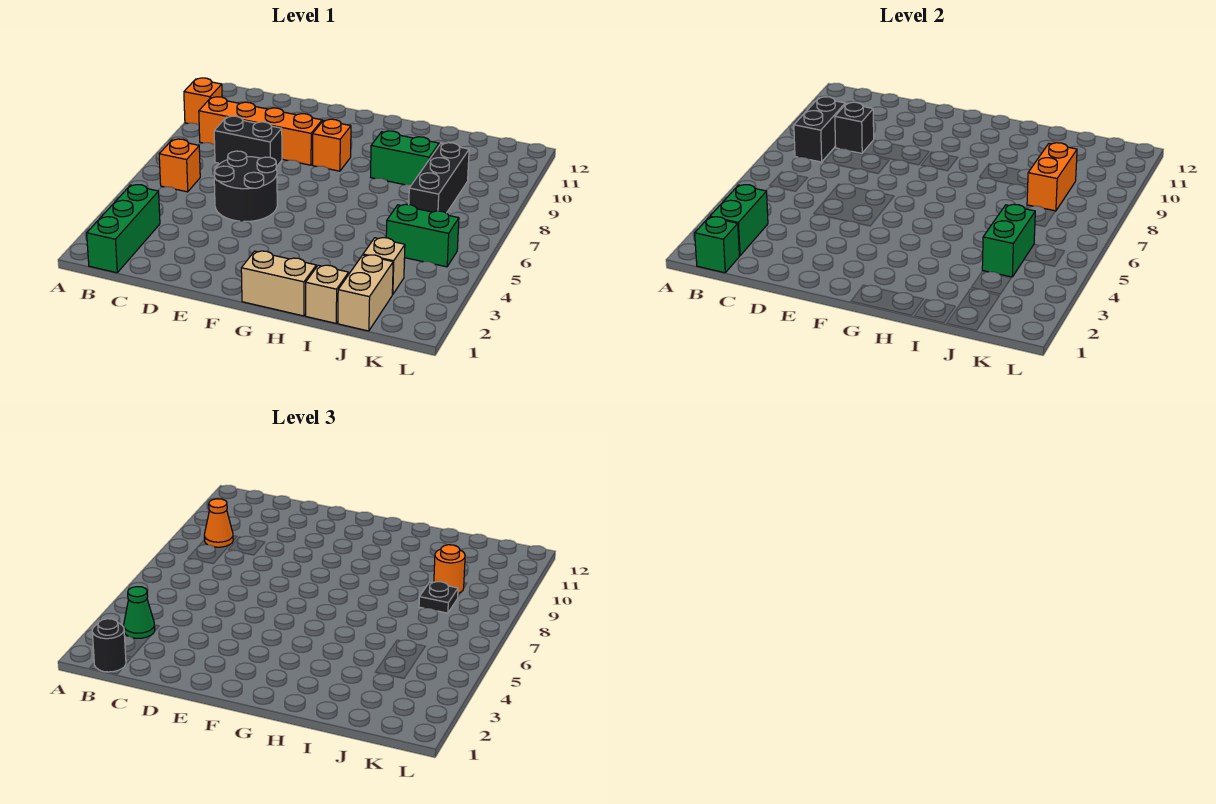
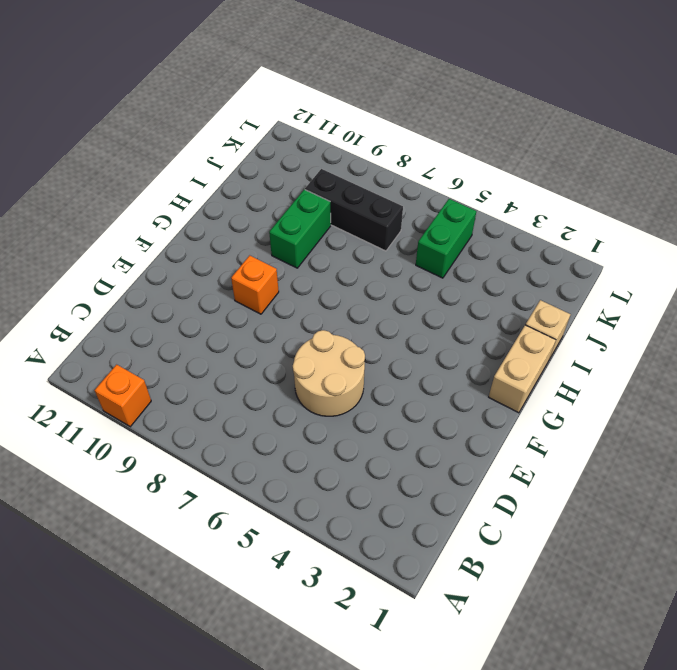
tan 2x2 round brick [293,330,365,416] -> black 2x2 round brick [214,151,277,221]
none -> green 1x3 brick [87,185,160,273]
none -> orange 1x1 brick [159,139,200,192]
none -> orange 1x4 brick [199,97,322,165]

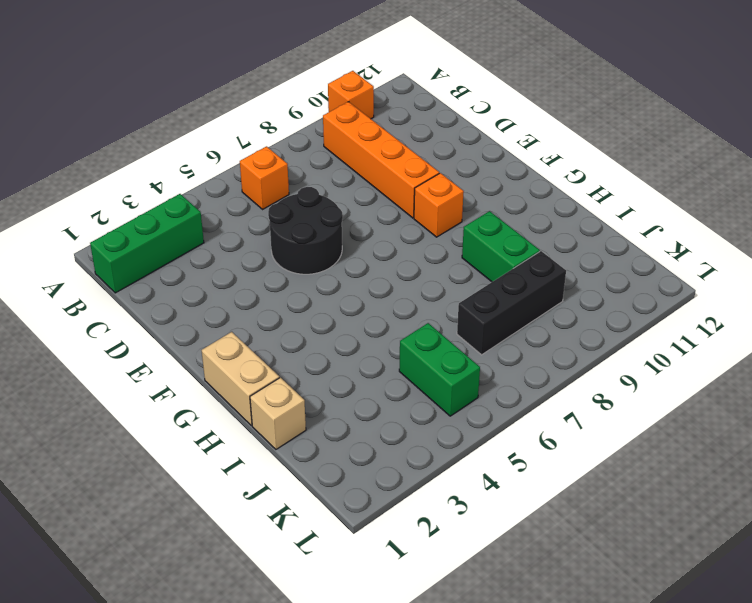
none -> black 1x2 brick [214,116,282,167]
none -> tan 1x2 brick [338,255,393,331]
none -> tan 1x1 brick [363,238,405,295]

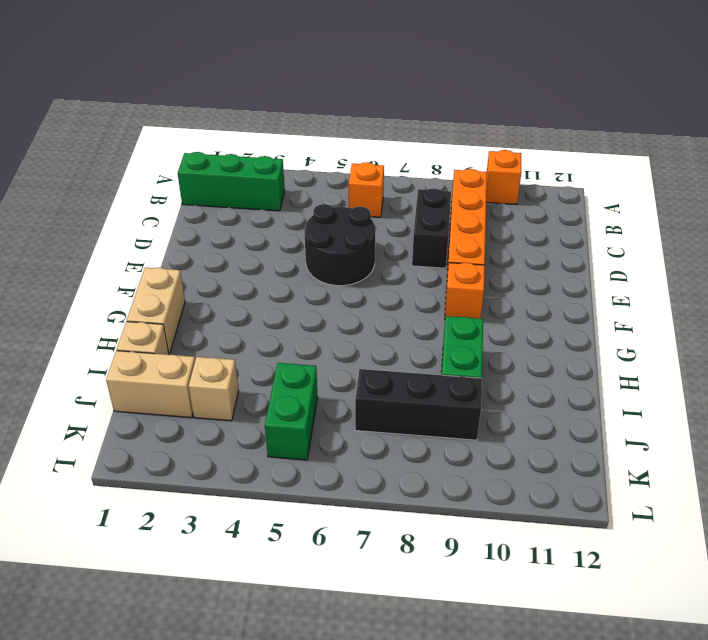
none -> green 1x1 brick [695,217,739,273]
none -> green 1x2 brick [710,185,768,256]
none -> black 1x2 brick [794,97,845,162]

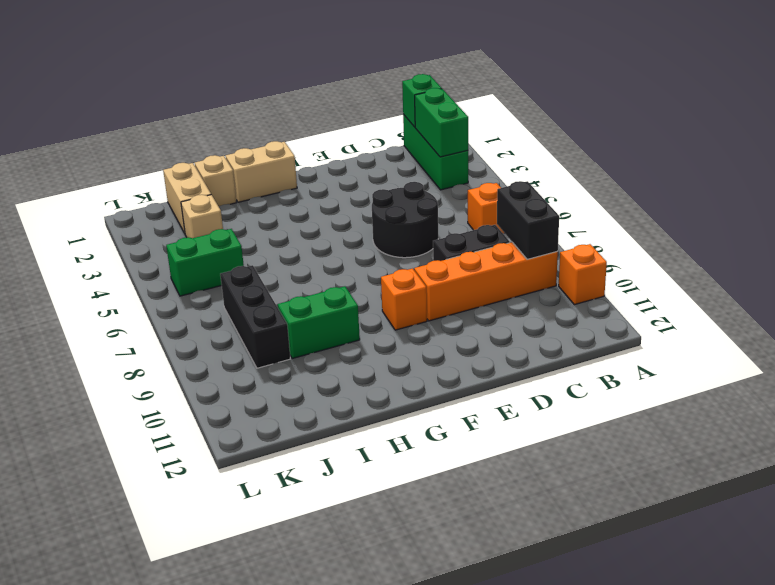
none -> black 1x1 brick [835,102,874,153]
none -> green 1x2 brick [982,204,1035,277]
none -> orange 1x2 brick [1027,143,1077,211]

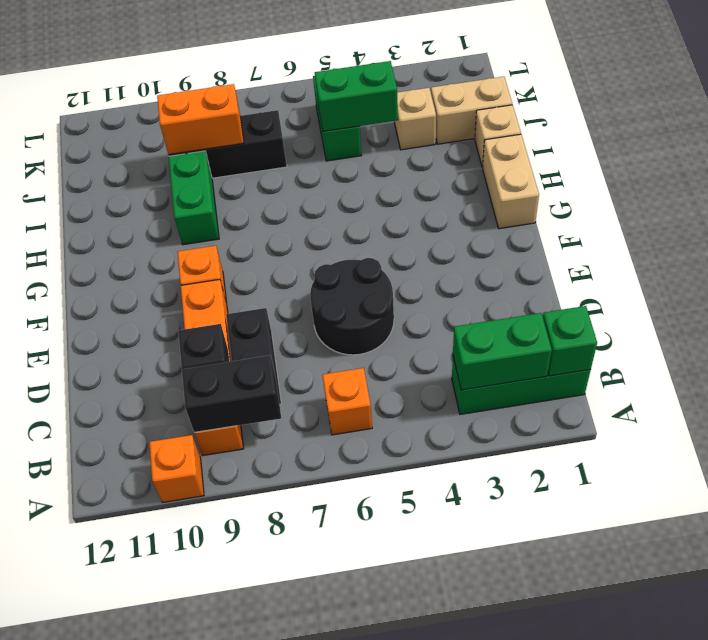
none -> black 1x1 round brick [92,619,126,672]
none -> green 1x1 cone [124,587,155,638]
none -> orange 1x1 cone [204,499,233,547]

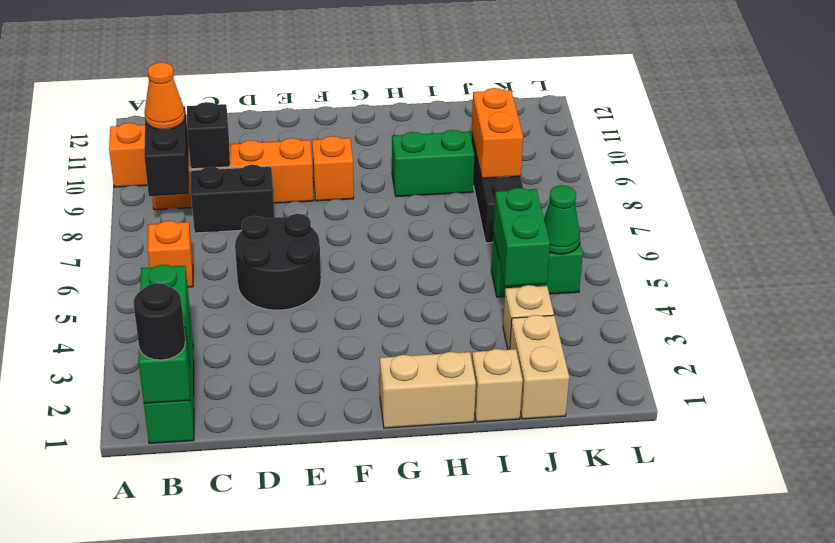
green 1x1 cone [544,185,580,254] -> green 1x1 cone moved to [124,587,155,638]
none -> black 1x1 plate [419,582,458,613]
none -> orange 1x1 round brick [434,545,465,593]

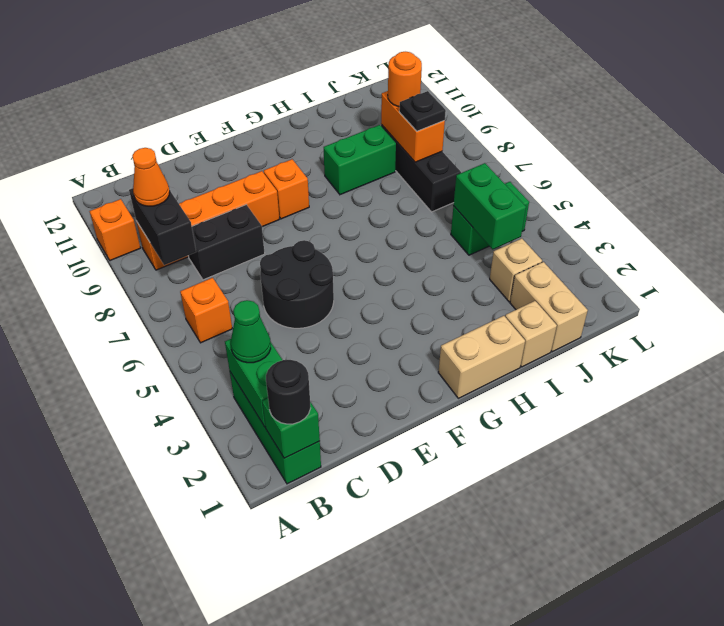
none -> black 1x1 brick [835,102,874,153]

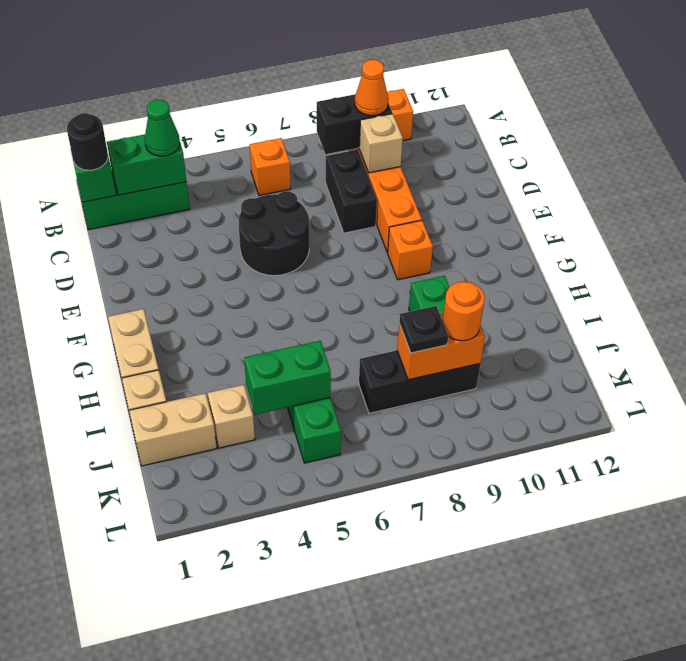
tan 1x1 brick [359,114,403,173] -> black 1x1 brick [835,102,874,153]

